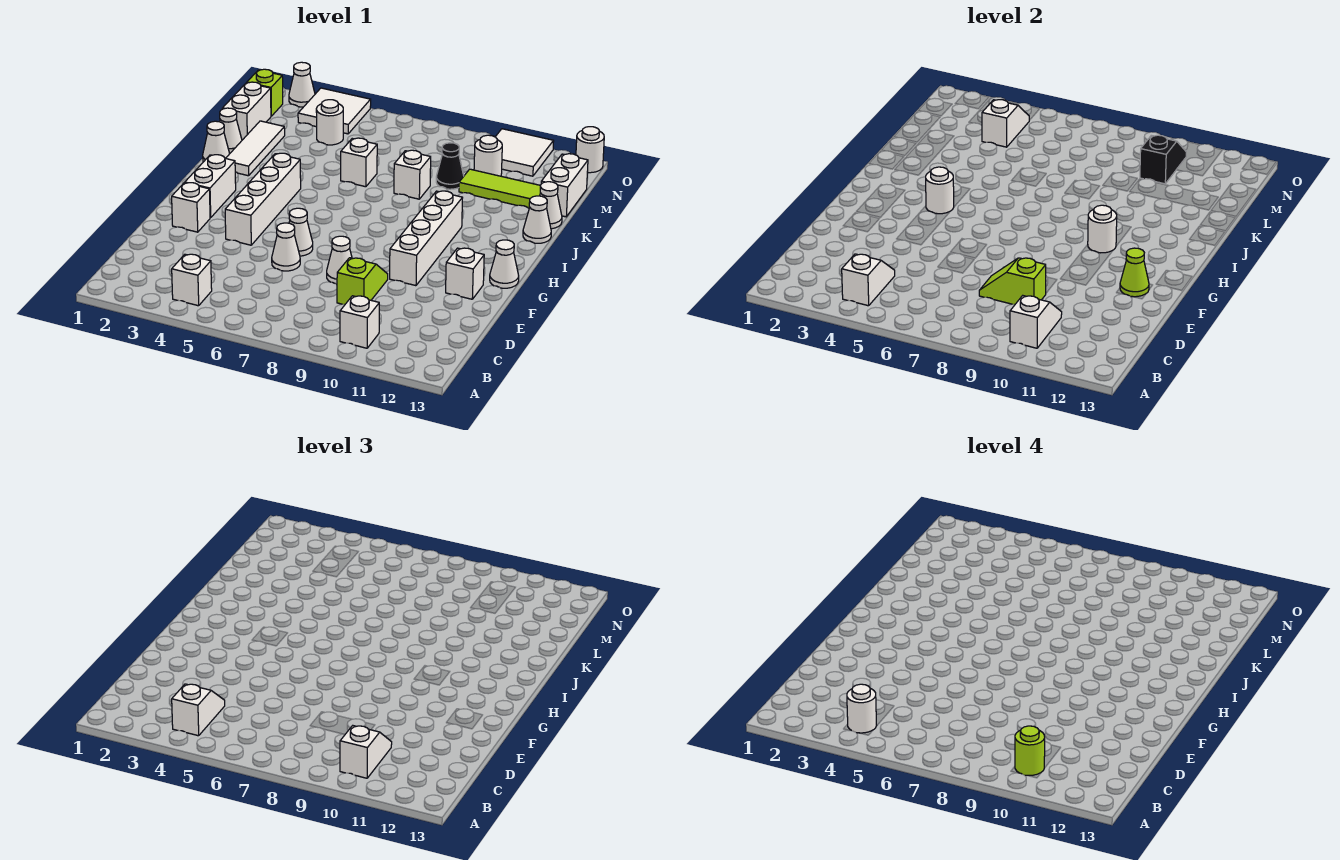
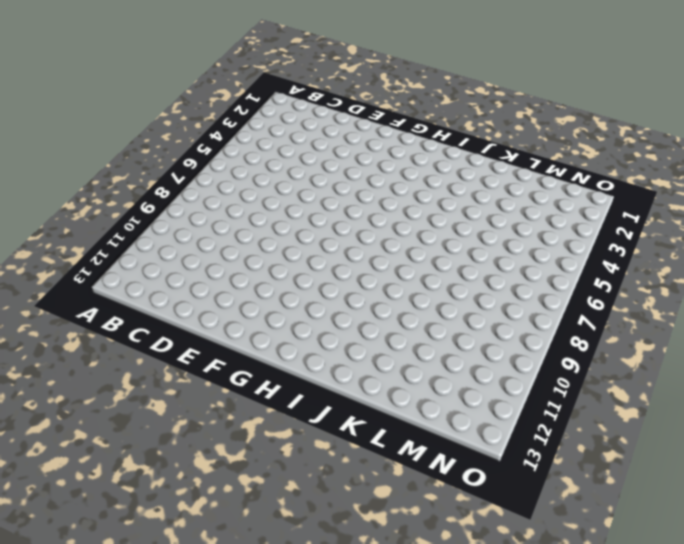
none -> white 1x1 brick [172,254,212,306]
none -> white 1x1 brick [340,296,379,348]
none -> lime 1x2 slope [337,258,388,304]
none -> white 1x1 cone [272,223,300,271]

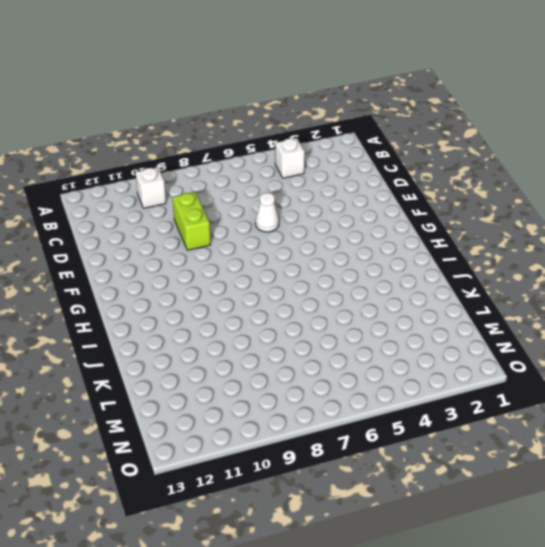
lime 1x2 brick [173,192,210,250] -> lime 1x2 slope [337,258,388,304]
none -> white 1x1 cone [327,236,352,284]
none -> white 1x1 brick [172,183,210,232]
none -> white 1x4 brick [225,153,301,245]
none -> white 1x1 cone [289,208,313,256]

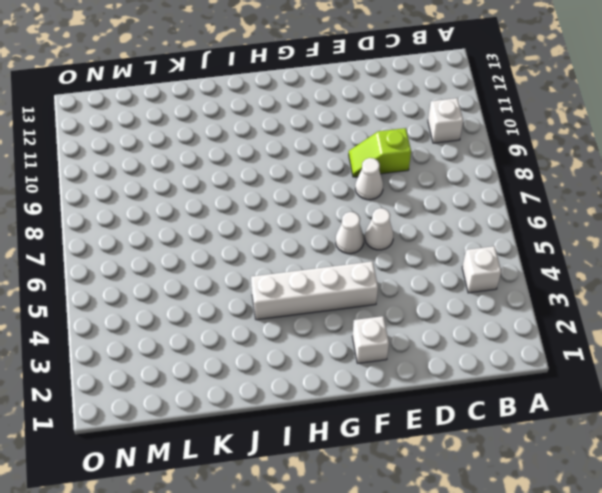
none -> white 1x4 brick [390,191,462,286]
none -> white 1x1 brick [446,248,484,299]
none -> white 1x2 brick [185,155,236,218]
none -> white 1x1 cone [490,240,519,288]

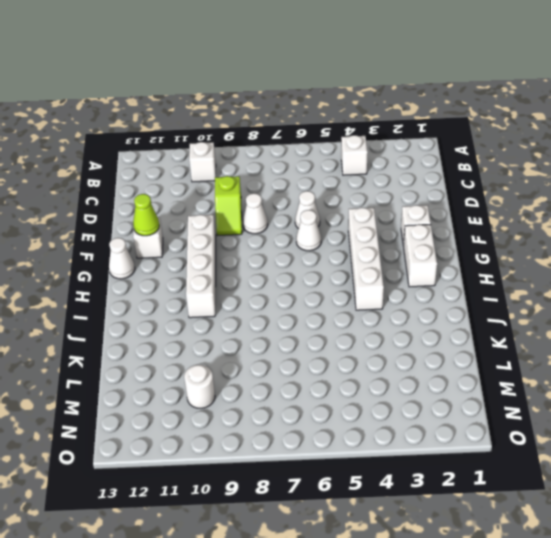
none -> white 1x1 cone [203,121,230,162]
none -> white 1x3 tile [226,121,285,176]
none -> white 1x1 cone [523,196,551,243]
none -> white 1x1 cone [220,108,242,153]

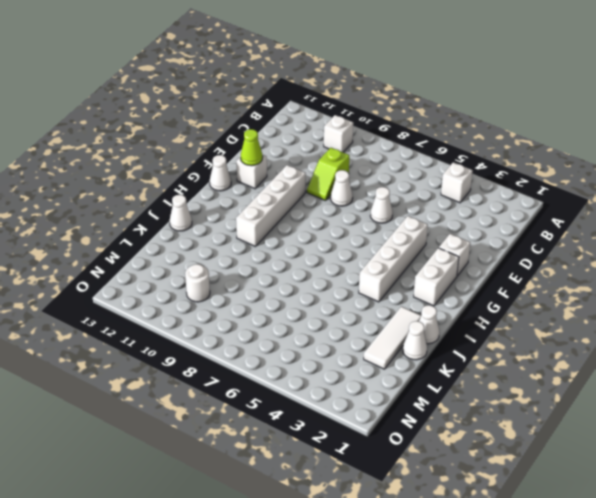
none -> white 1x1 cone [289,208,313,256]
none -> white 1x1 brick [341,138,377,187]
none -> white 1x1 brick [394,150,431,199]
none -> white 1x1 cone [540,182,562,229]

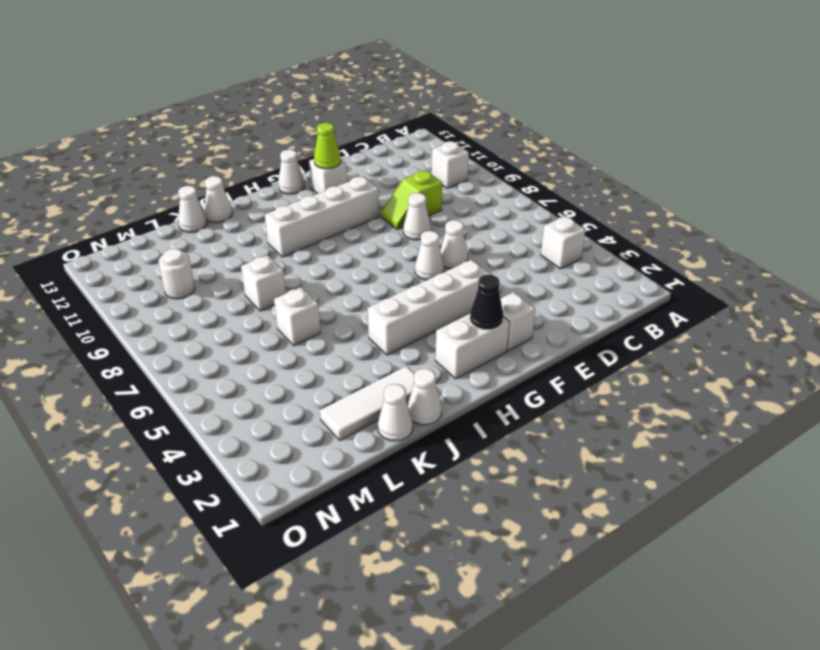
black 1x1 cone [470,275,503,330] -> black 1x1 cone moved to [436,143,464,189]
none -> white 1x2 brick [222,82,271,140]
none -> lime 1x3 tile [459,169,541,208]
none -> white 1x2 brick [541,154,588,217]
none -> white 1x1 round brick [316,100,343,145]

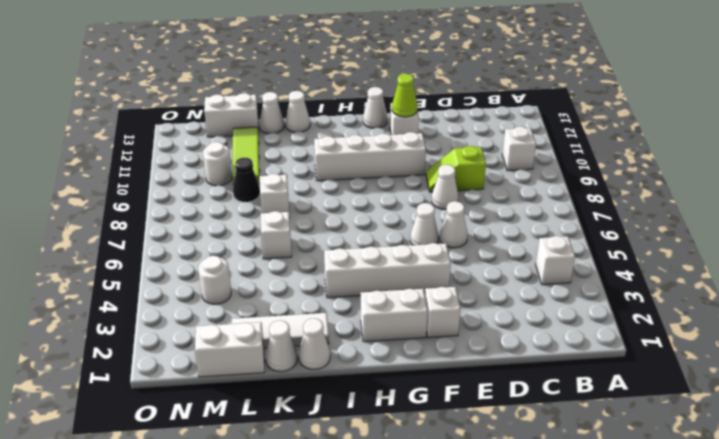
none -> lime 1x1 brick [247,69,283,116]
none -> white 2x2 tile [298,88,371,134]
none -> white 2x2 tile [495,129,554,176]
none -> white 1x1 cone [289,62,315,107]

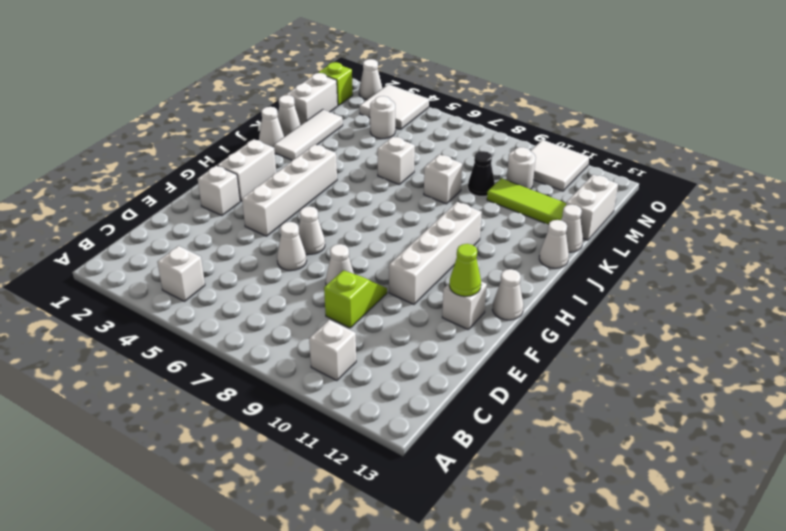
none -> white 1x1 round brick [576,127,604,173]
none -> white 1x2 slope [842,254,895,306]
none -> white 1x2 slope [1010,296,1062,348]
none -> lime 1x2 slope [979,258,1046,304]

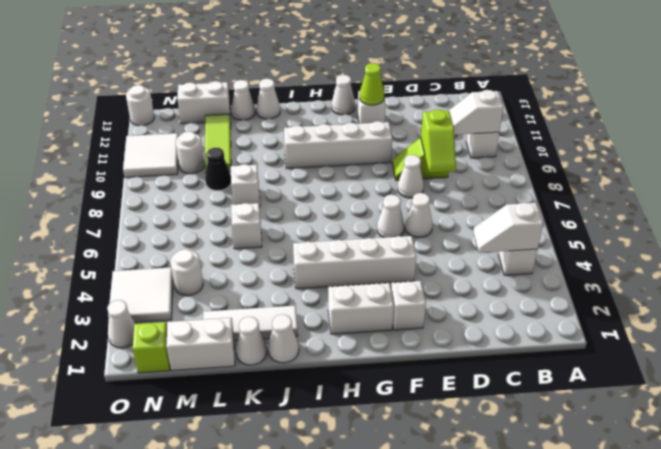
none -> white 1x1 round brick [926,167,954,214]
none -> white 1x1 round brick [1088,205,1117,253]
none -> white 1x2 slope [982,100,1029,147]
none -> black 1x2 slope [1140,135,1186,184]

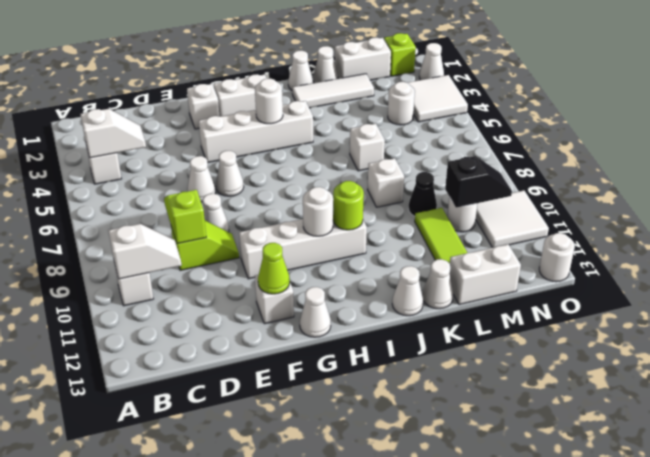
lime 1x1 round brick [333,181,364,230] -> lime 1x1 round brick moved to [1015,726,1045,775]
none -> white 1x2 slope [982,100,1029,147]
none -> white 1x2 slope [172,684,225,736]
none -> white 1x2 slope [340,726,392,778]
none -> white 1x1 round brick [847,684,877,733]

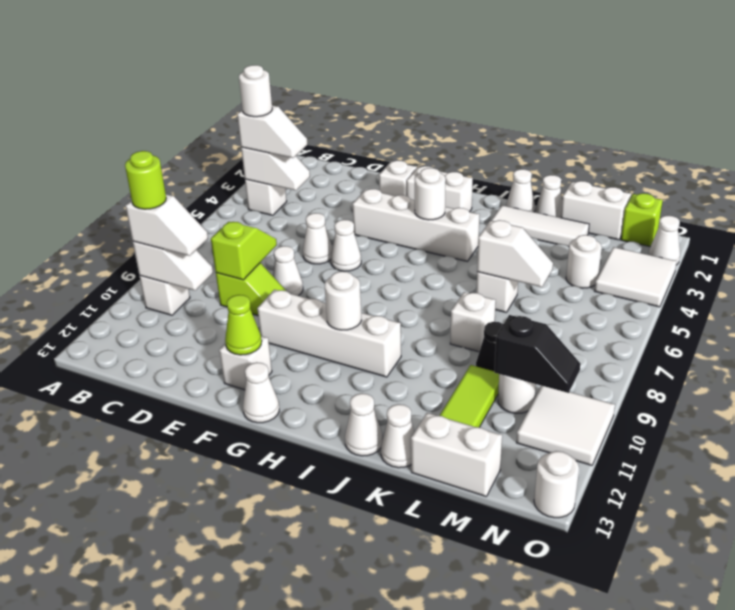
white 1x2 slope [477,220,553,287] -> white 1x2 slope moved to [982,100,1029,147]

